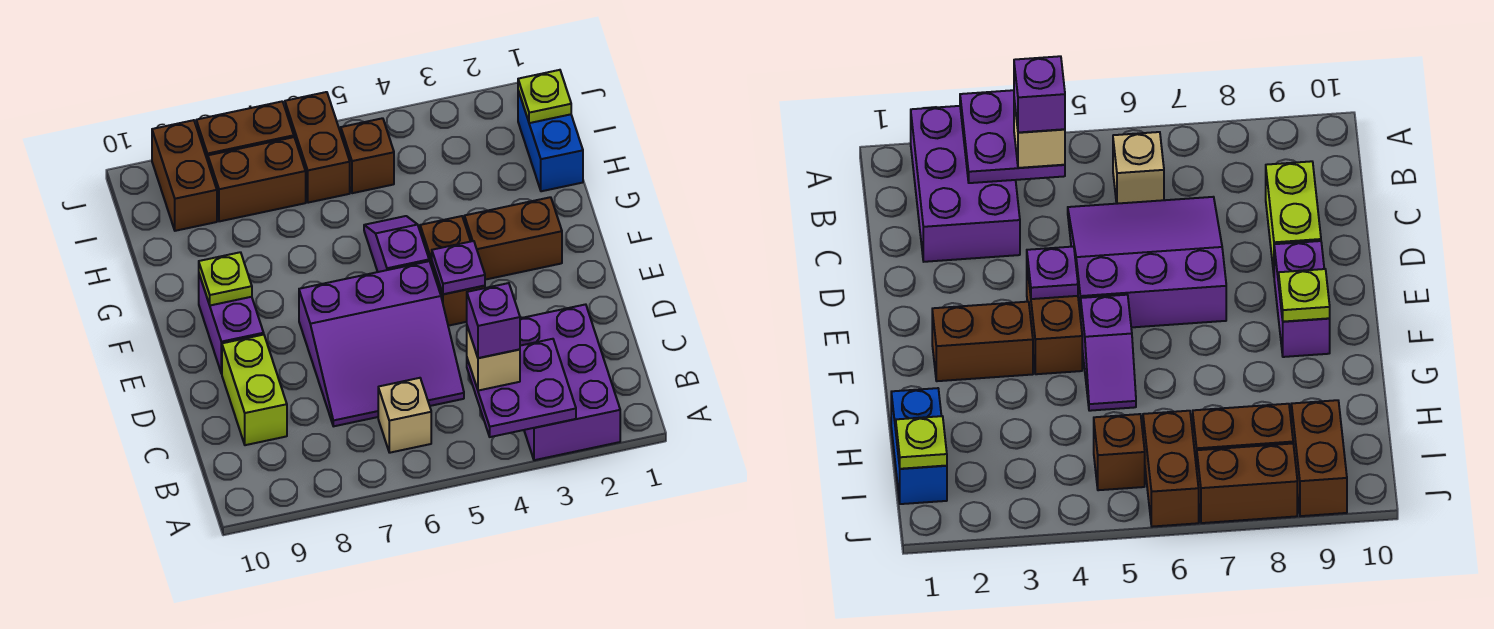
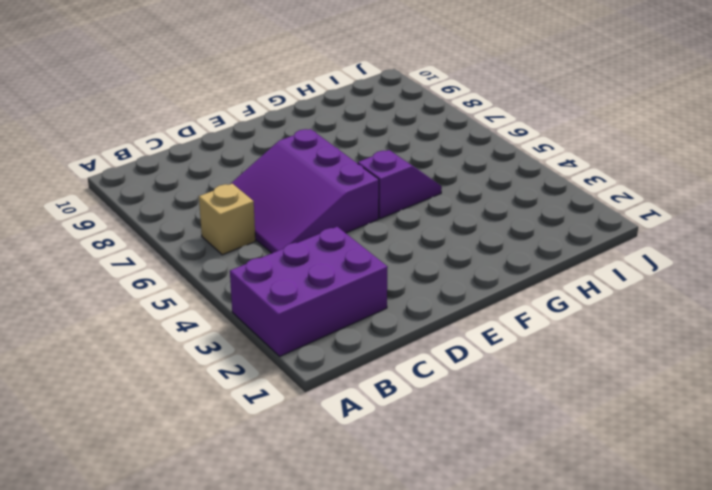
none -> lime 1x2 brick [222,335,287,445]
none -> brown 1x2 brick [420,216,485,326]
none -> purple 1x2 brick [199,275,264,374]

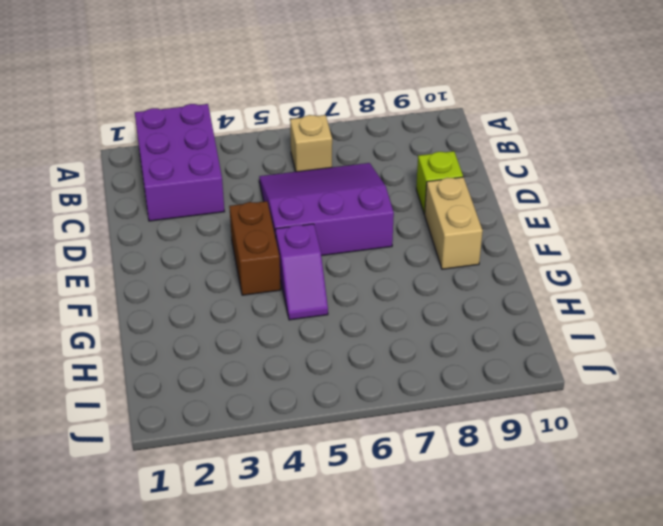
lime 1x1 brick [416,151,463,214] -> lime 1x2 brick [222,335,287,445]
tan 1x2 brick [425,177,483,269] -> purple 1x2 brick [199,275,264,374]
none -> brown 1x2 brick [464,197,562,280]
none -> blue 1x2 brick [518,91,583,191]
none -> brown 1x1 brick [341,118,394,193]

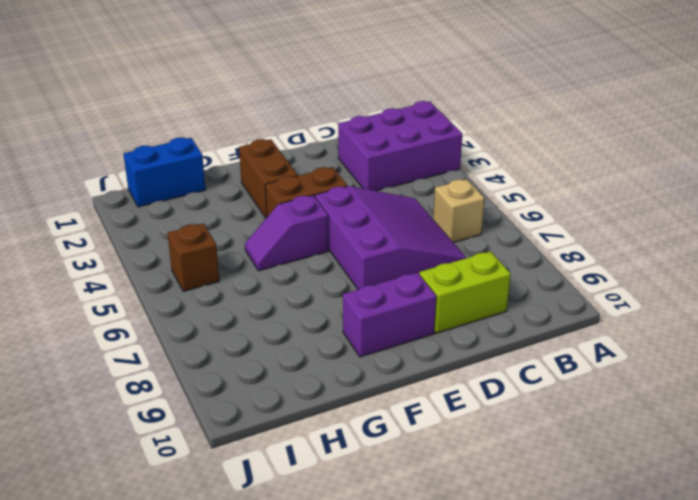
none -> brown 1x2 brick [285,92,350,203]
none -> brown 1x2 brick [208,137,306,221]
none -> brown 1x2 brick [152,120,217,231]

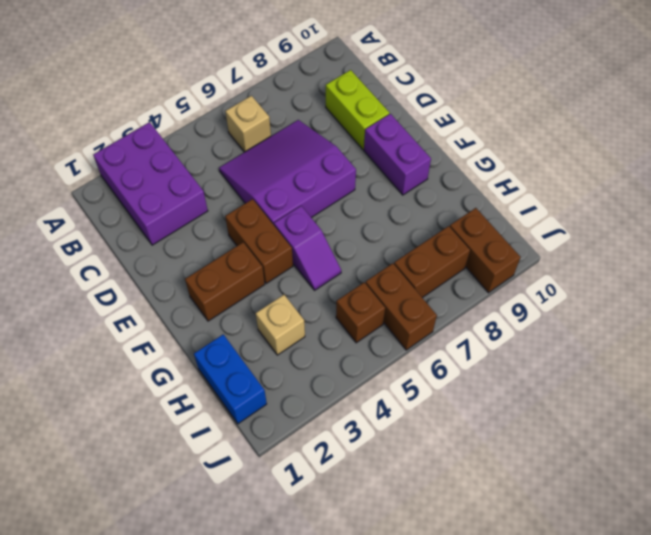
tan 1x1 brick [256,295,305,355] -> tan 1x1 brick moved to [467,327,520,391]
none -> brown 1x2 brick [196,101,294,161]
none -> purple 2x2 plate [467,339,576,437]
none -> purple 1x1 plate [432,241,485,294]

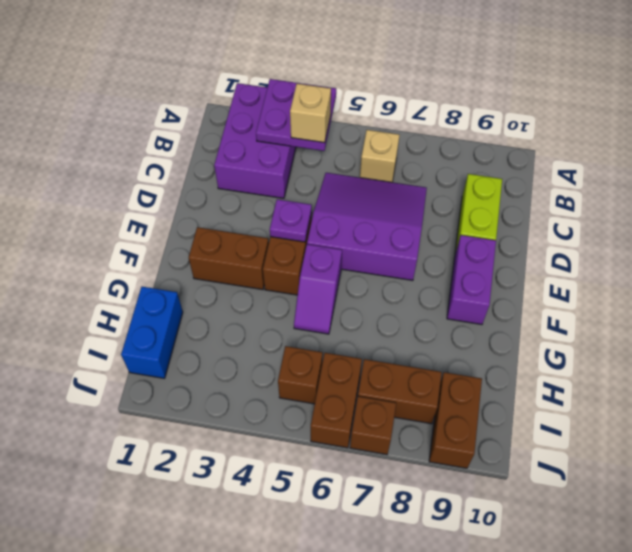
brown 1x1 brick [350,396,396,455] -> brown 1x2 brick [196,101,294,161]
none -> lime 1x1 plate [199,252,252,305]
none -> lime 1x1 plate [518,70,571,123]
none -> purple 1x1 brick [467,283,520,358]

